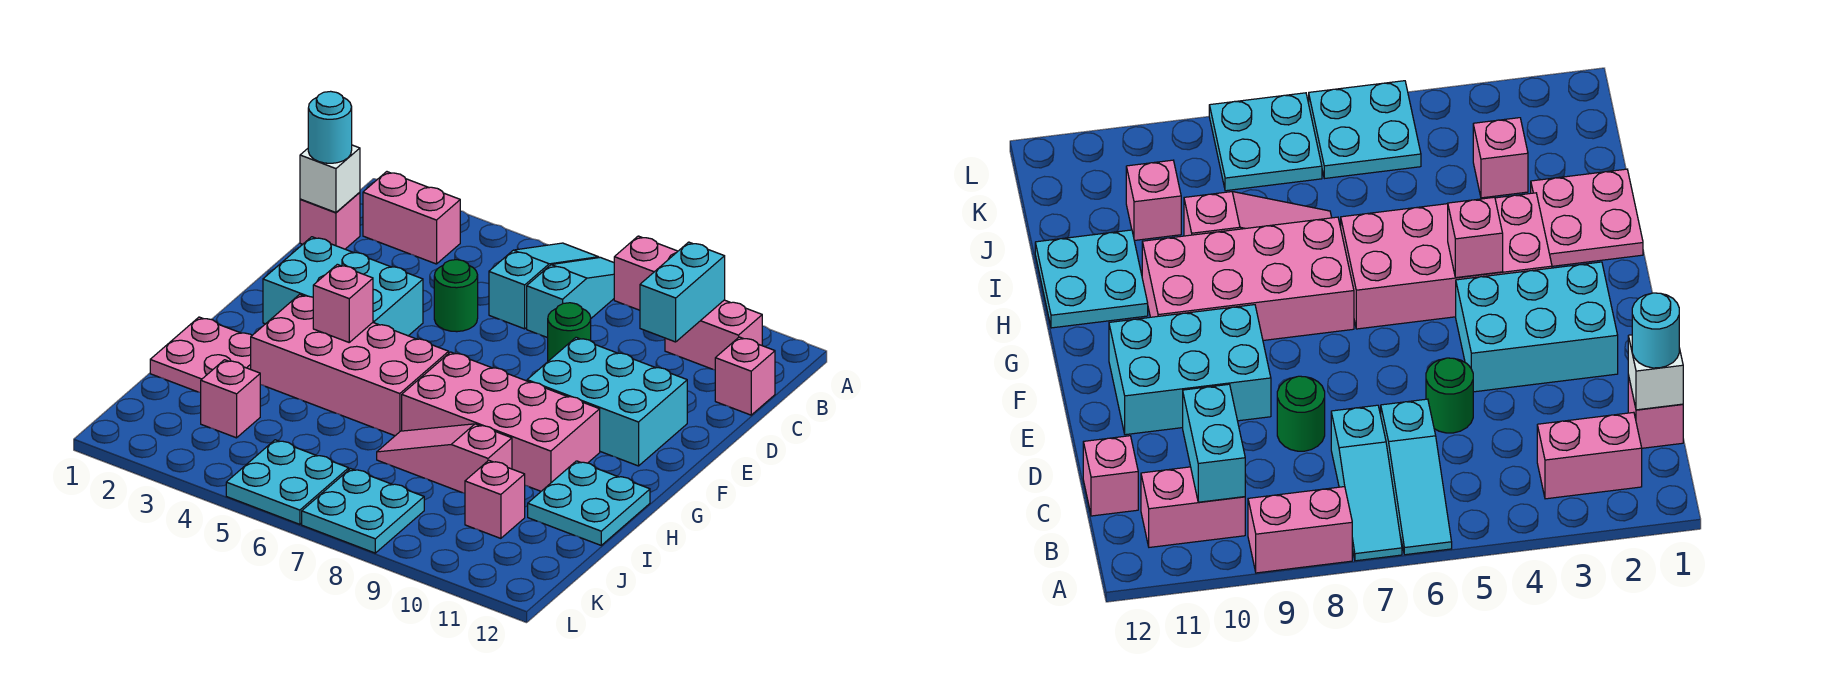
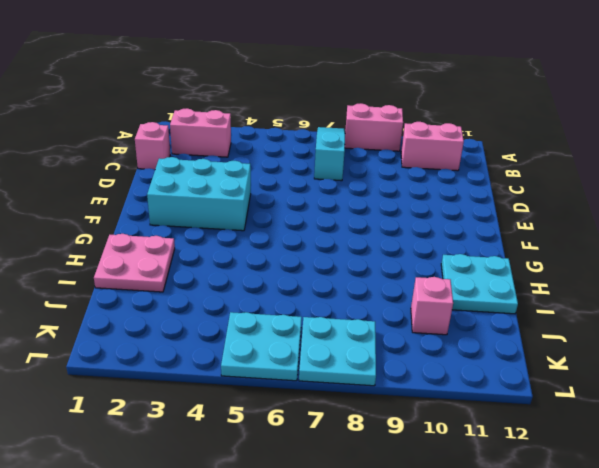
none -> cyan 1x3 slope [489,243,599,329]
none -> pink 1x1 brick [715,337,775,415]
none -> green 1x1 round brick [434,260,478,332]

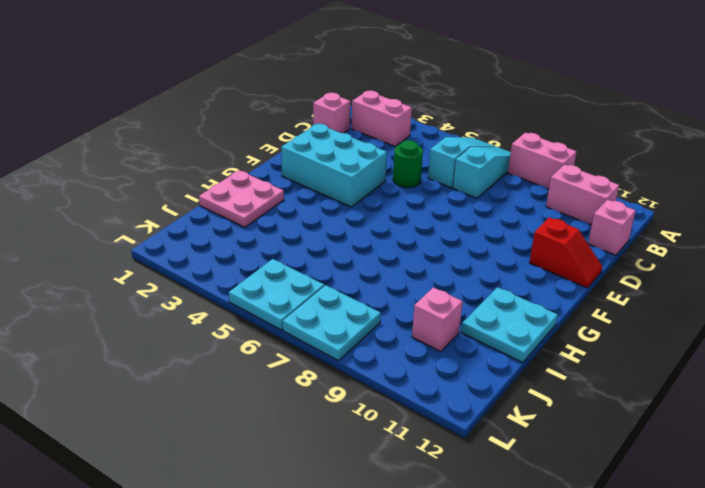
red 1x2 slope [529,217,603,288] -> cyan 2x3 brick [527,337,687,466]
none -> green 1x1 round brick [548,303,591,361]
none -> pink 2x4 brick [251,295,449,436]
none -> pink 2x4 brick [402,352,600,491]

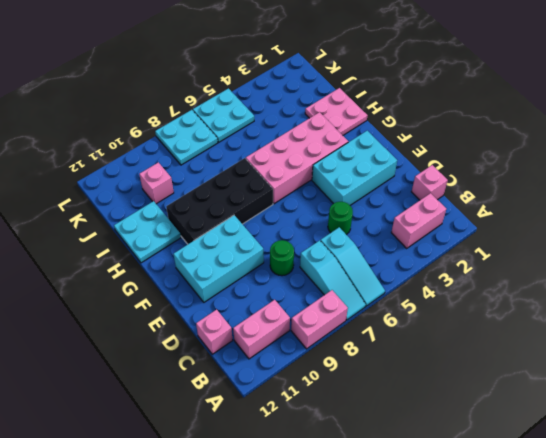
black 2x4 brick [166,158,273,244] -> pink 2x4 brick [402,352,600,491]
none -> pink 1x3 slope [377,424,512,493]
none -> pink 1x1 brick [201,360,260,438]
none -> cyan 1x2 brick [640,242,725,342]

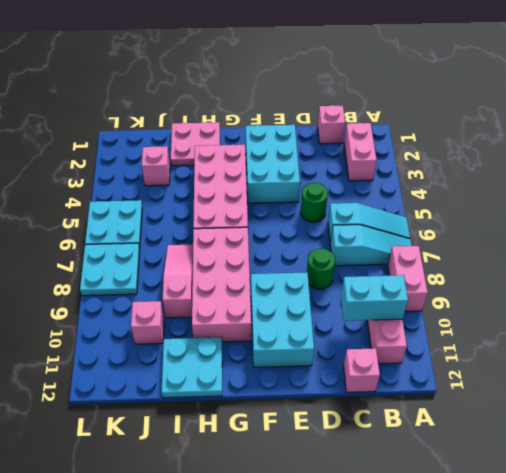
none -> white 1x1 brick [300,145,360,212]
none -> pink 1x1 brick [313,264,373,342]
none -> cyan 1x1 round brick [308,91,352,163]

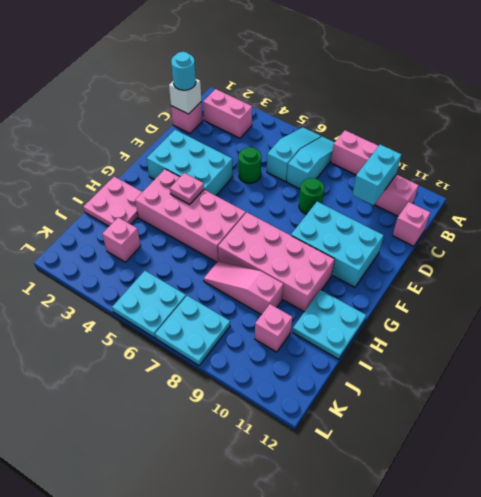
pink 1x1 plate [170,173,204,205] -> pink 1x1 brick [313,264,373,342]

